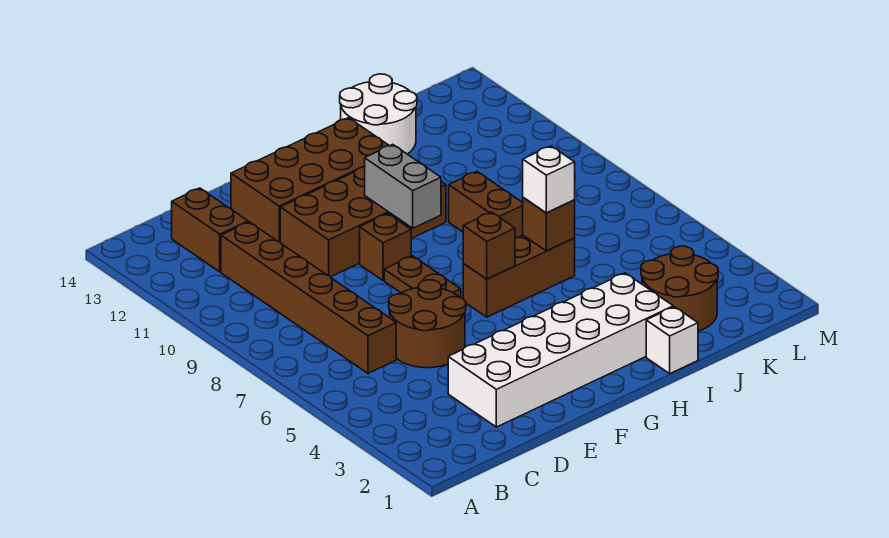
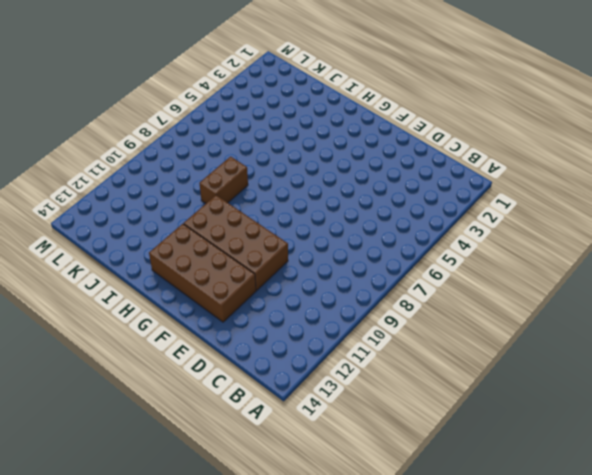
none -> brown 1x6 brick [221,222,396,373]
none -> brown 1x2 brick [172,188,248,272]
none -> white 2x6 brick [448,273,673,427]

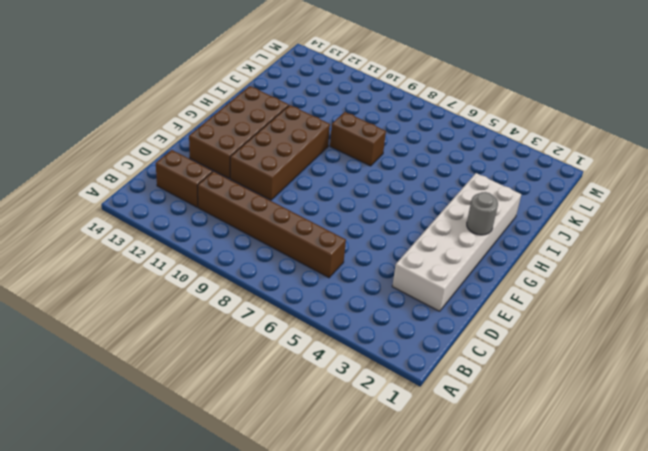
grey 1x1 round brick [467,192,498,235] -> none
none -> brown 2x2 round brick [389,280,466,368]
none -> brown 1x2 plate [384,256,461,298]
none -> brown 1x1 brick [360,214,411,280]

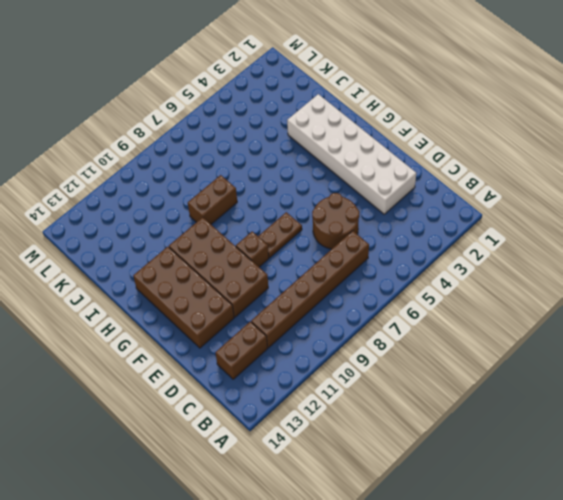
none -> brown 1x3 brick [463,236,575,317]
none -> white 1x1 brick [646,307,698,374]
none -> white 2x2 round brick [340,74,417,154]

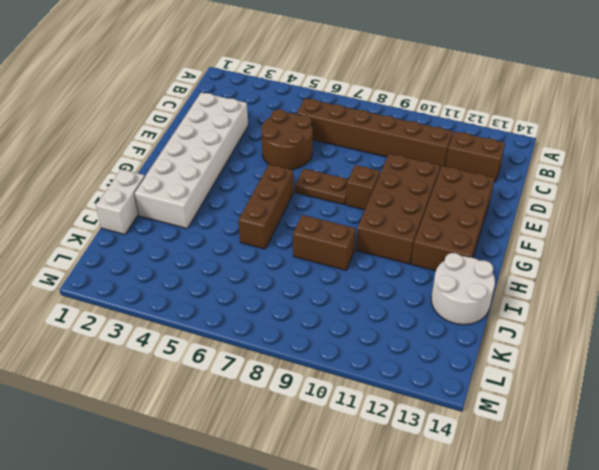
white 1x2 brick [96,169,145,235] -> white 1x1 brick [646,307,698,374]
none -> brown 2x2 round brick [641,246,718,331]
none -> brown 1x1 brick [463,212,515,279]
none -> grey 1x2 brick [365,144,441,228]

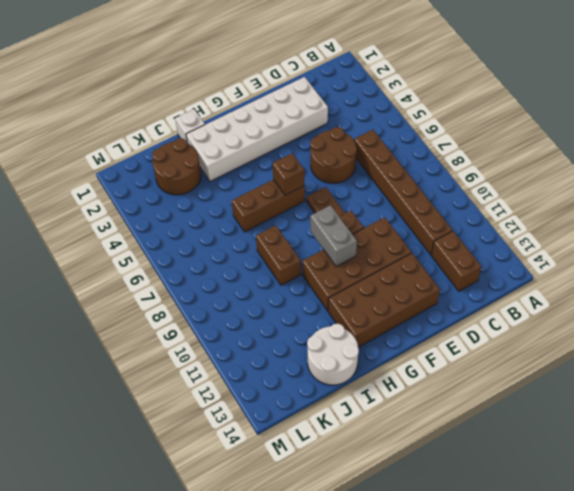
none -> brown 1x1 brick [523,198,575,251]
none -> white 1x1 brick [523,146,575,213]

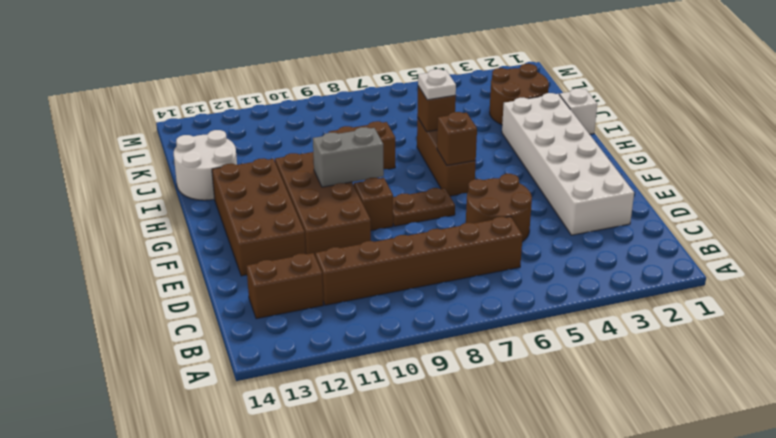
white 1x1 plate [418,69,456,100] -> white 1x1 brick [523,146,575,213]

